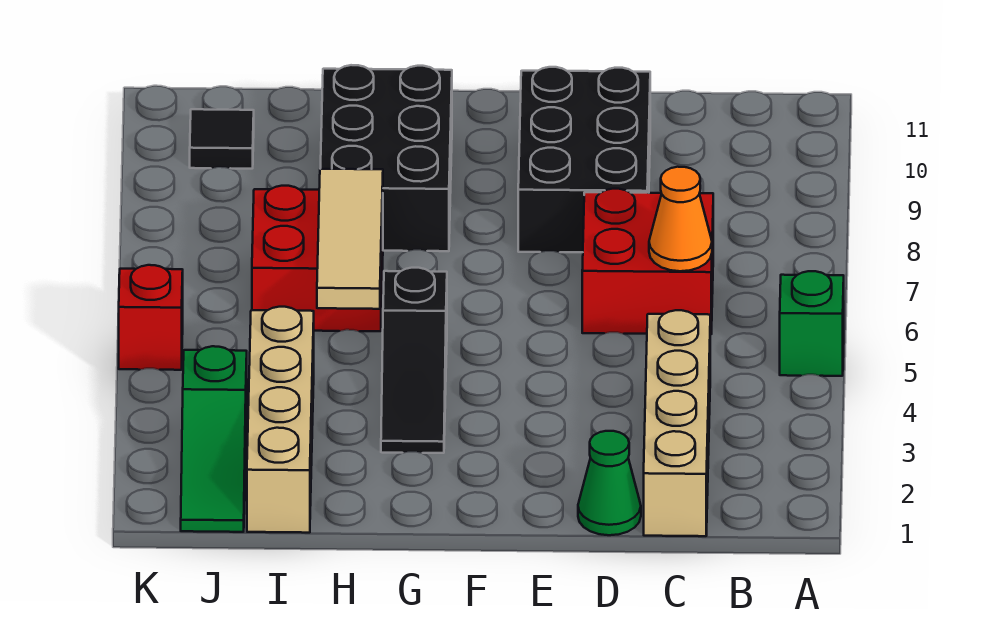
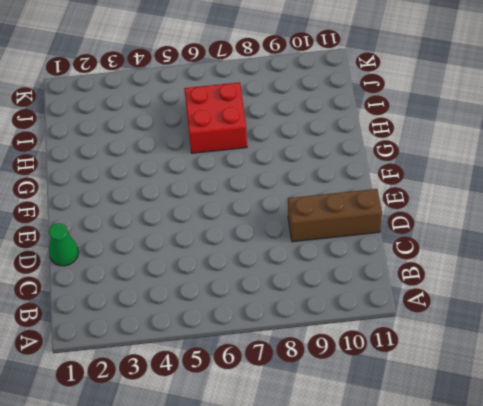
brown 1x3 brick [288,189,382,242] -> black 2x3 brick [518,67,650,252]
none -> green 1x1 brick [780,271,844,376]
none -> tan 1x4 brick [644,310,710,536]
none -> red 2x2 brick [582,189,713,334]

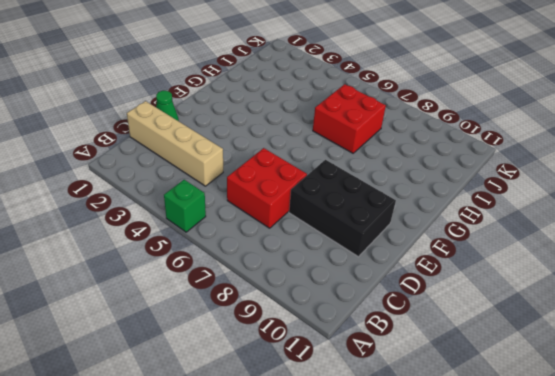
none -> black 1x3 slope [381,268,447,453]
none -> black 2x3 brick [320,65,452,251]
none -> tan 1x4 brick [247,307,314,533]

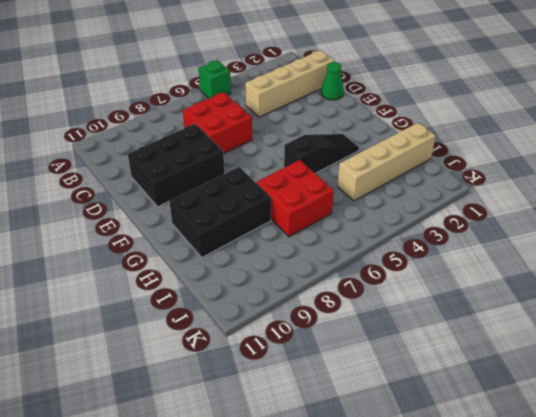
none -> green 1x3 slope [181,346,247,532]
none -> black 1x1 tile [190,109,254,169]
none -> red 1x1 brick [119,265,183,370]

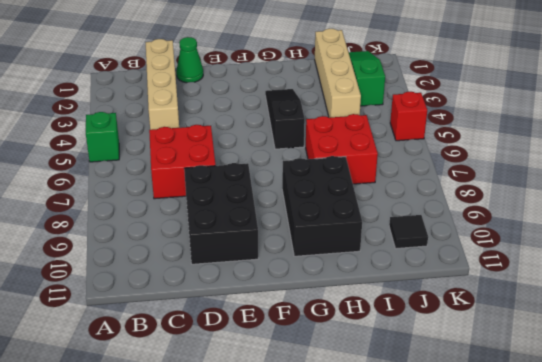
none -> orange 1x1 cone [649,167,712,271]
none -> tan 1x3 tile [317,169,383,309]

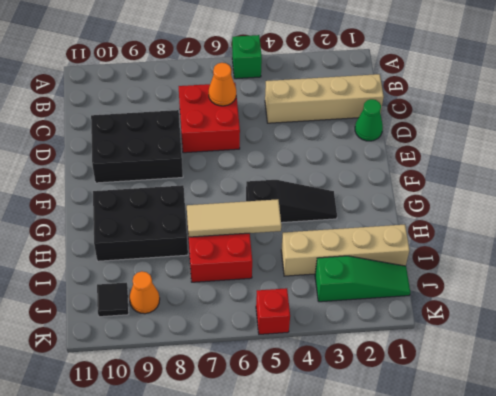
orange 1x1 cone [129,271,160,314] -> none

